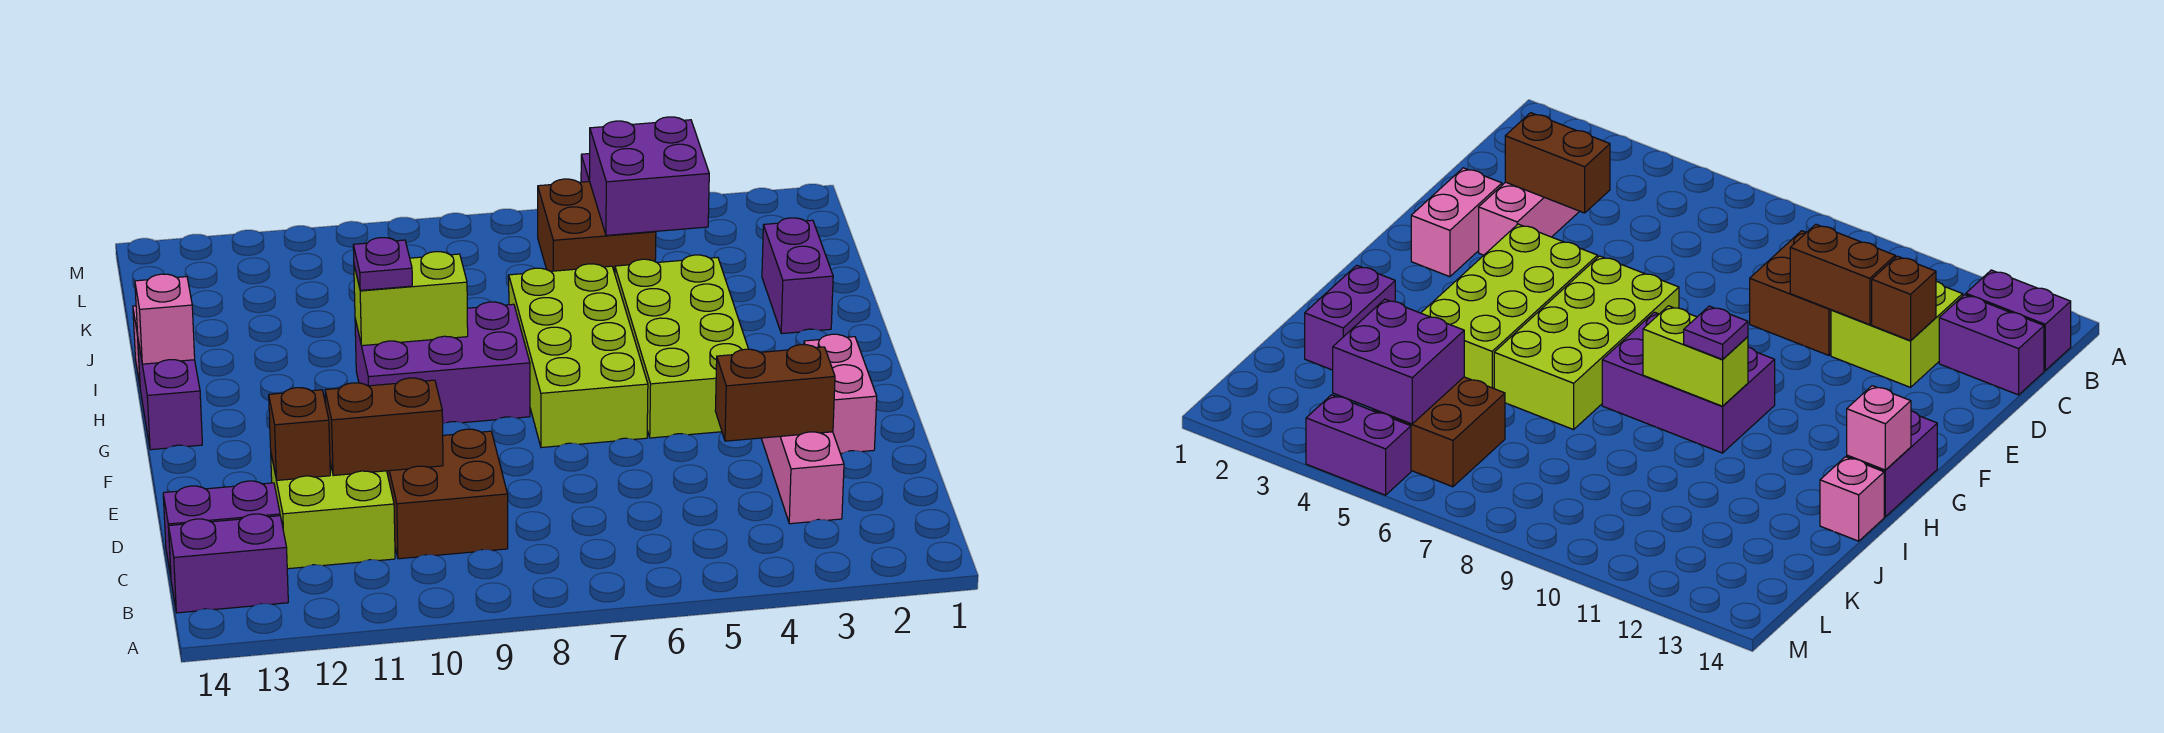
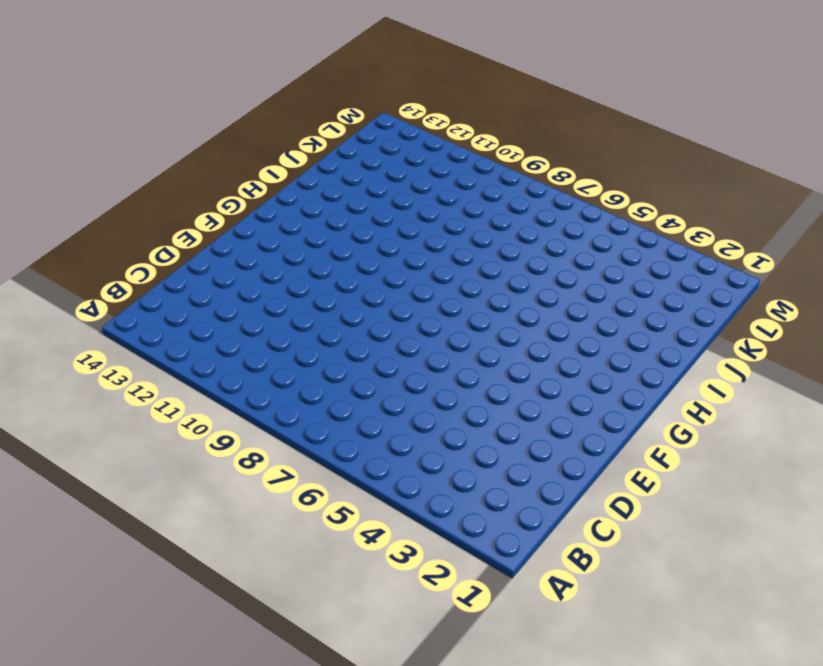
none -> purple 1x2 brick [169,514,288,613]
none -> pink 1x3 brick [761,432,844,524]
none -> brown 2x2 brick [387,429,508,559]

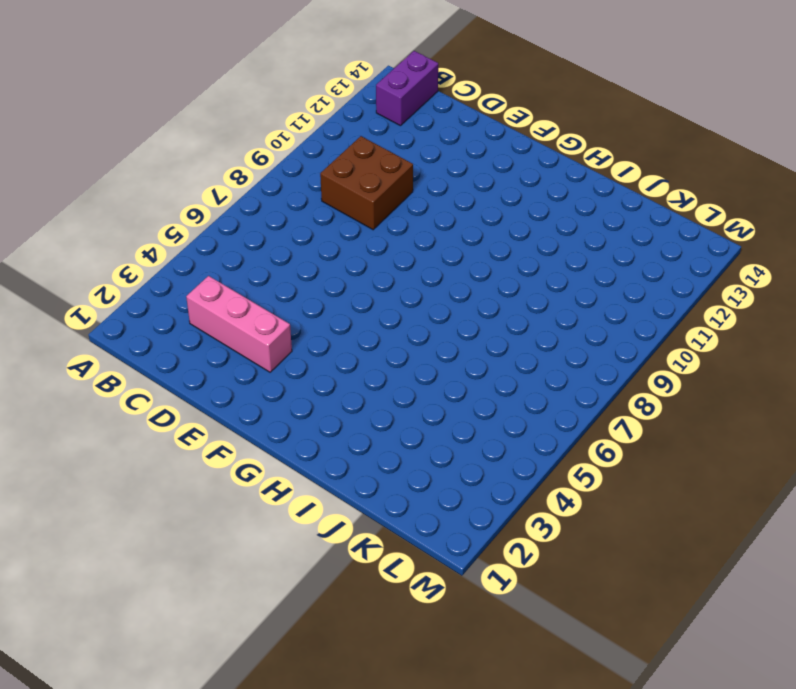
none -> lime 2x2 brick [271,455,395,569]
none -> purple 1x2 brick [163,481,280,576]
none -> pink 1x2 brick [804,334,877,453]

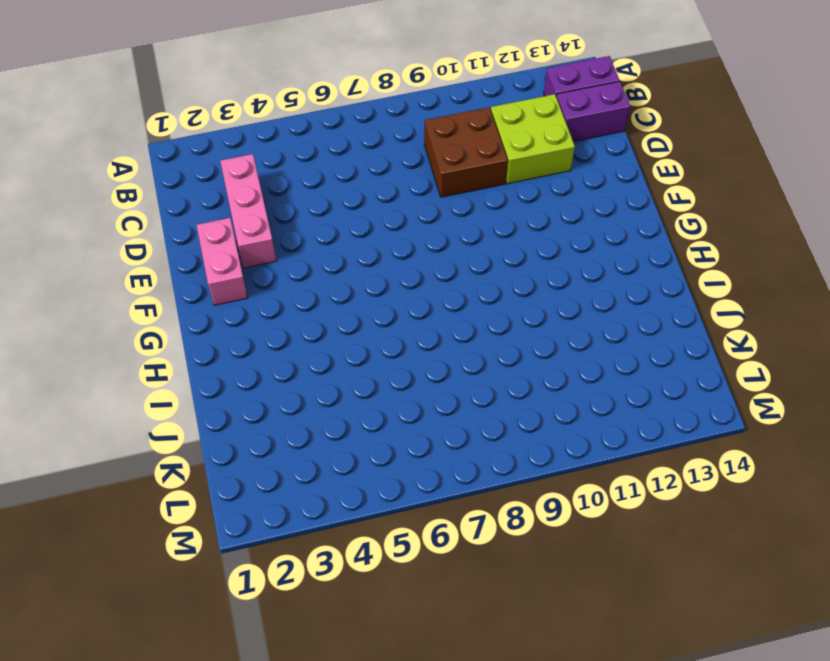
none -> lime 2x4 brick [615,255,748,438]
none -> lime 2x4 brick [509,264,648,448]
none -> purple 2x3 brick [355,302,530,424]

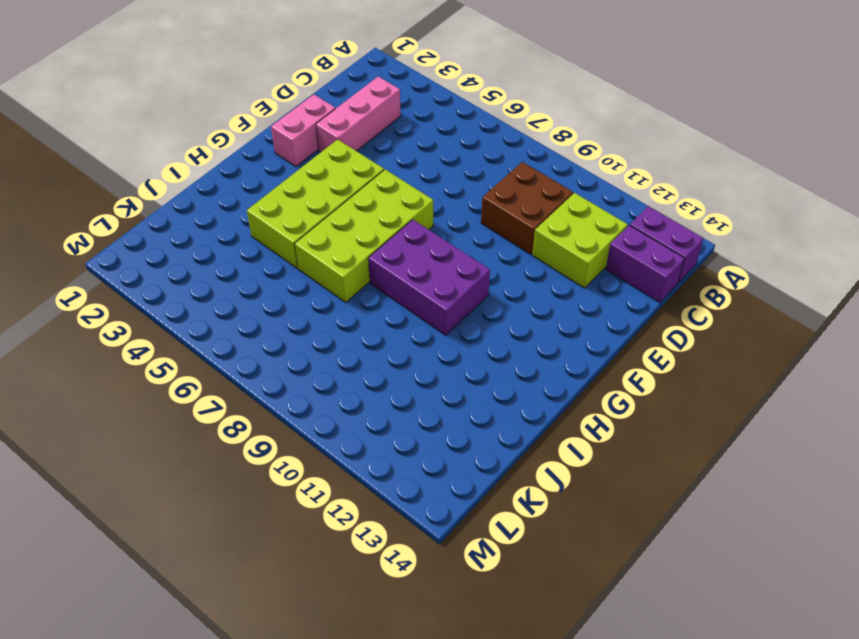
none -> purple 1x2 brick [138,341,202,450]
none -> purple 1x2 brick [762,218,833,334]
none -> pink 1x1 brick [1820,457,1884,541]

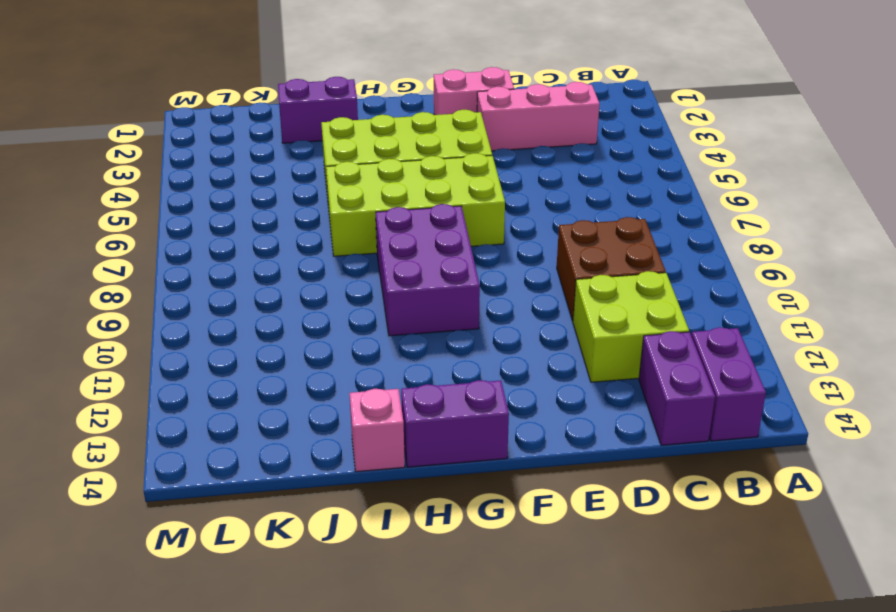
none -> brown 2x2 brick [538,179,656,273]
none -> purple 1x2 brick [1306,395,1411,495]
none -> brown 1x2 brick [715,345,835,441]

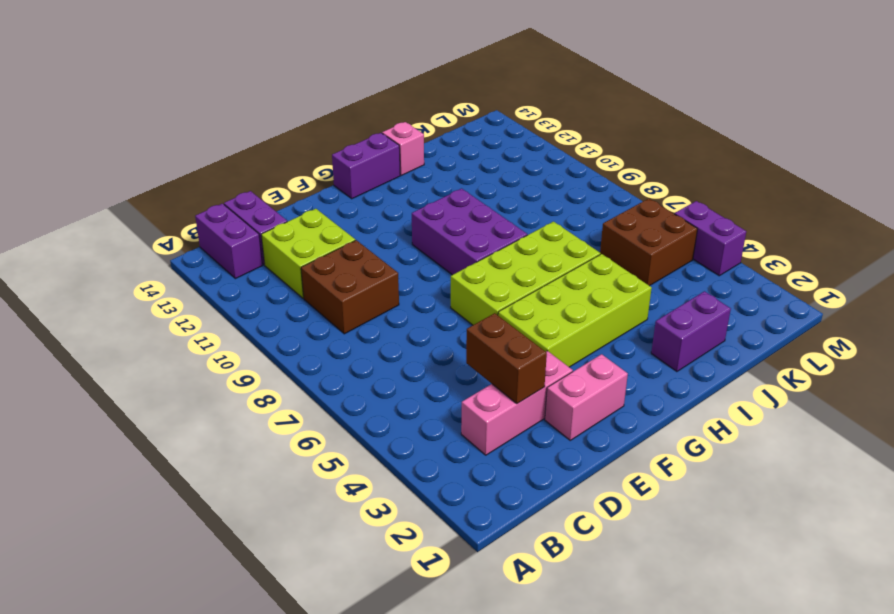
none -> brown 1x2 brick [325,378,443,476]
none -> brown 1x1 brick [269,388,330,480]
none -> lime 1x2 brick [354,252,468,346]

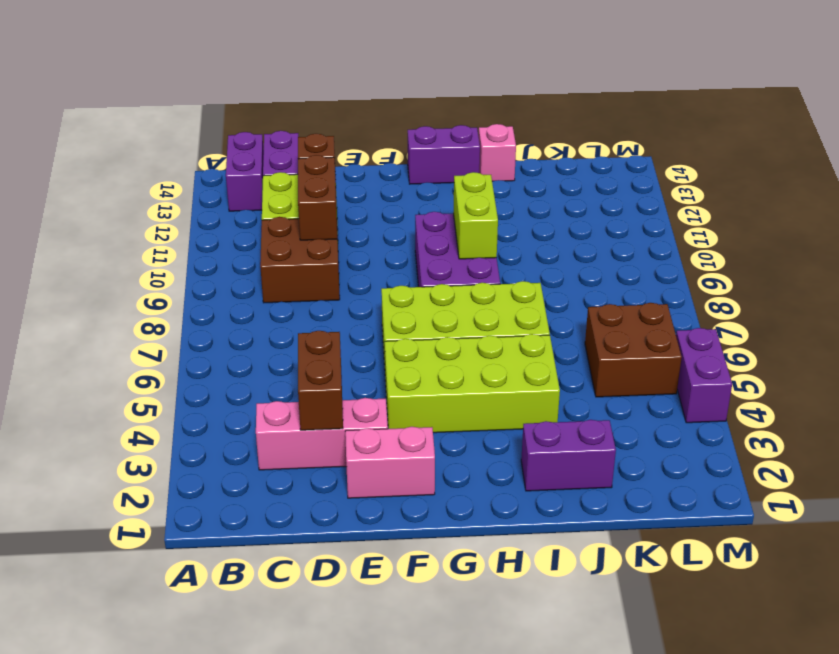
none -> pink 1x1 brick [135,274,195,364]
none -> purple 2x2 brick [589,117,709,235]
none -> purple 1x1 plate [353,238,412,290]

